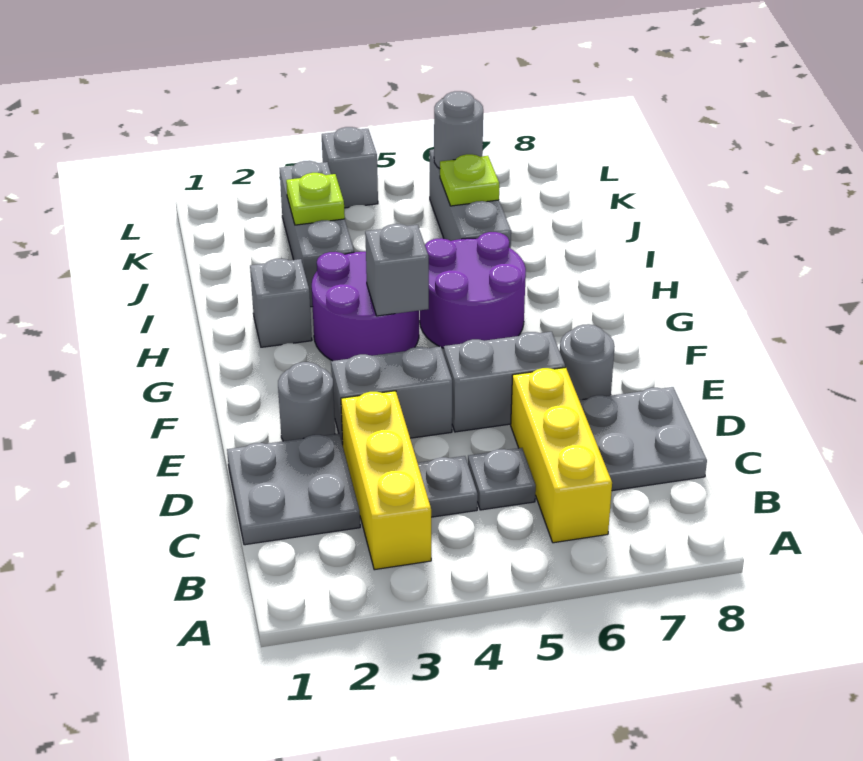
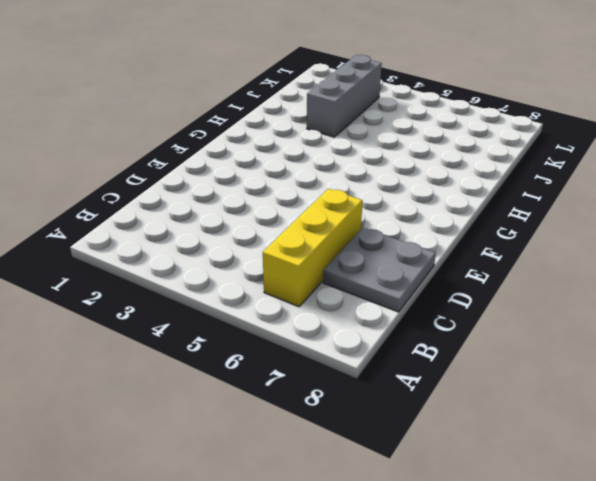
none -> yellow 1x3 brick [341,391,431,570]
none -> grey 2x2 plate [227,434,360,545]
none -> grey 1x1 plate [418,456,478,517]

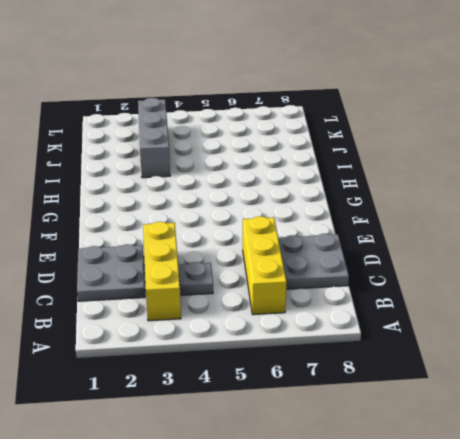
none -> grey 1x1 plate [468,448,536,510]
none -> grey 1x1 round brick [278,362,335,441]
none -> grey 1x2 brick [331,346,452,445]

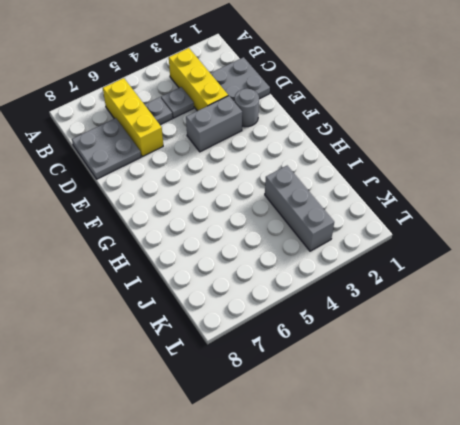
none -> grey 1x2 brick [444,332,565,432]
none -> grey 1x1 round brick [560,324,615,400]
none -> purple 2x2 round brick [312,252,419,361]

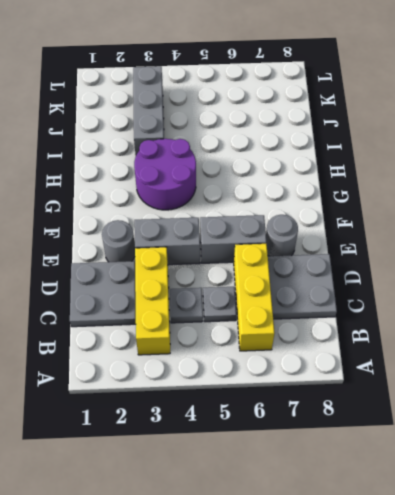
none -> purple 2x2 round brick [420,232,526,348]
none -> grey 1x1 brick [250,259,312,347]
none -> grey 1x3 brick [430,149,511,248]

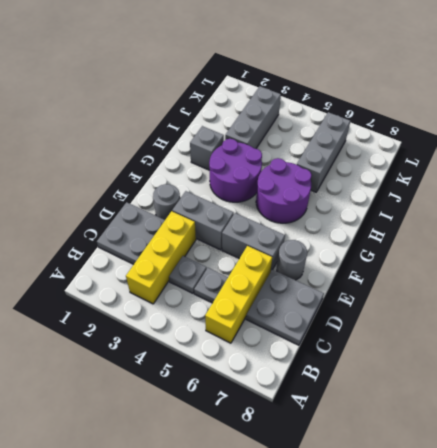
none -> grey 1x1 brick [322,127,378,208]
none -> grey 1x1 brick [365,224,429,316]
none -> lime 1x1 plate [286,173,345,225]

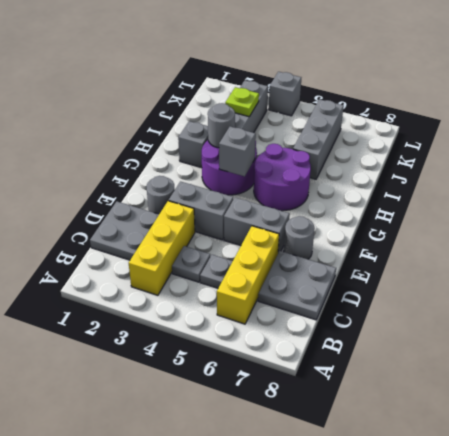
grey 1x1 round brick [208,103,235,148] -> grey 1x1 round brick moved to [434,91,483,169]
none -> lime 1x1 plate [440,154,499,206]

